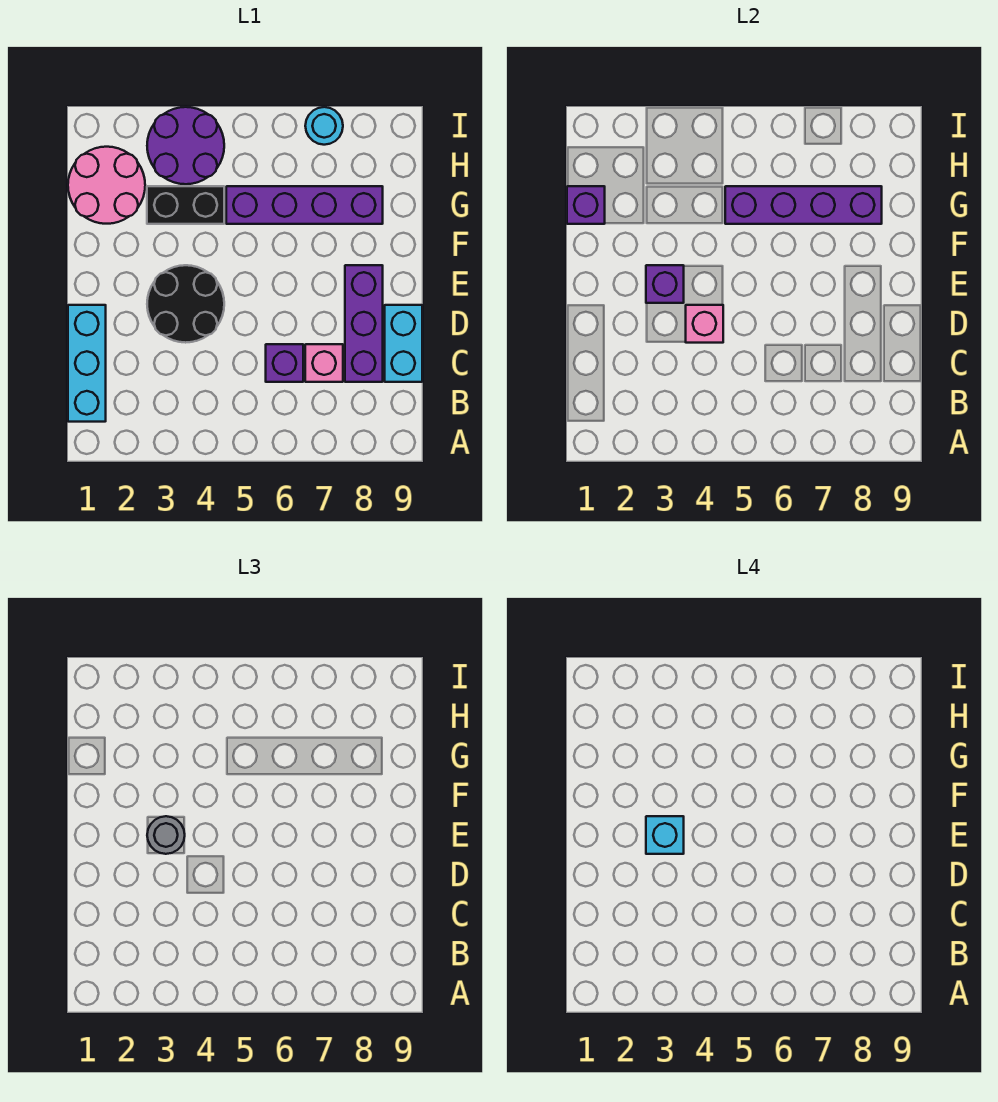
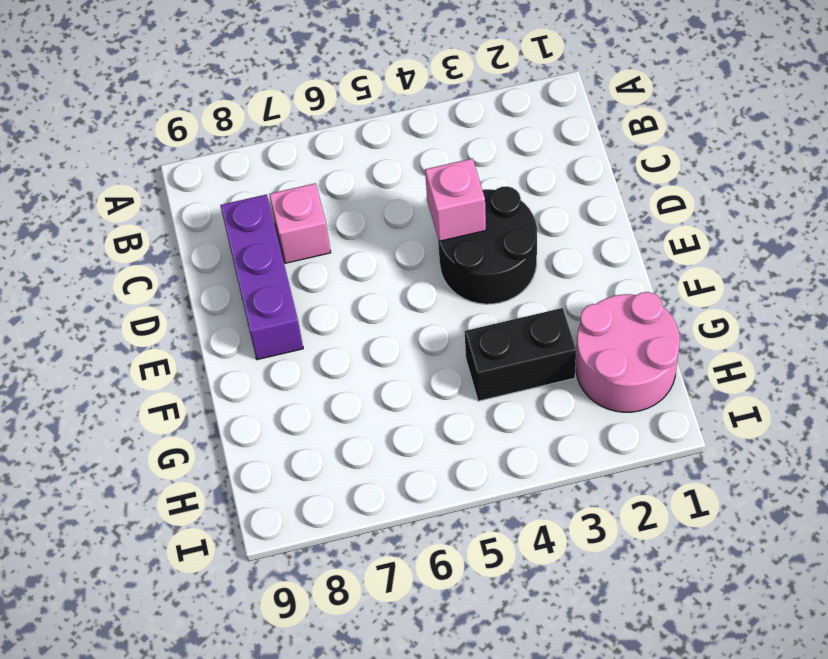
none -> cyan 1x3 brick [68,305,106,422]
none -> purple 1x1 brick [266,344,303,382]
none -> cyan 1x2 brick [385,305,422,382]

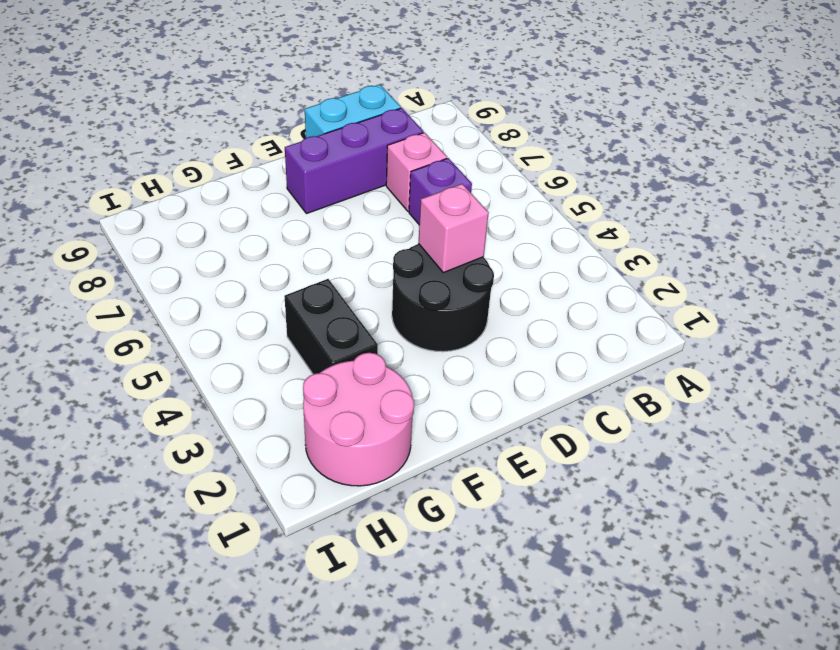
none -> cyan 1x3 brick [68,305,106,422]
none -> purple 1x4 brick [226,186,383,224]
none -> purple 2x2 round brick [147,107,224,184]

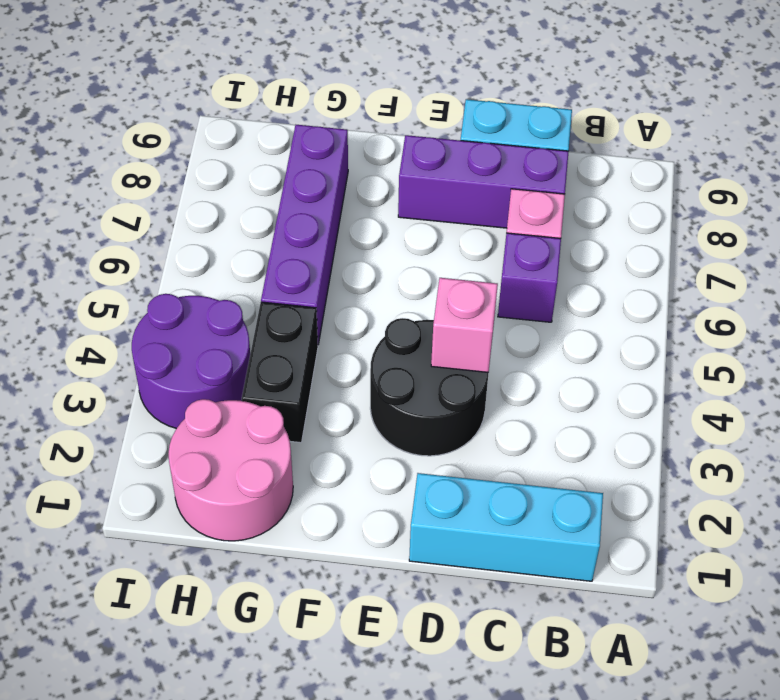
none -> cyan 1x1 round brick [305,107,343,145]
none -> purple 1x1 brick [646,265,684,303]
none -> purple 1x1 brick [567,186,605,224]

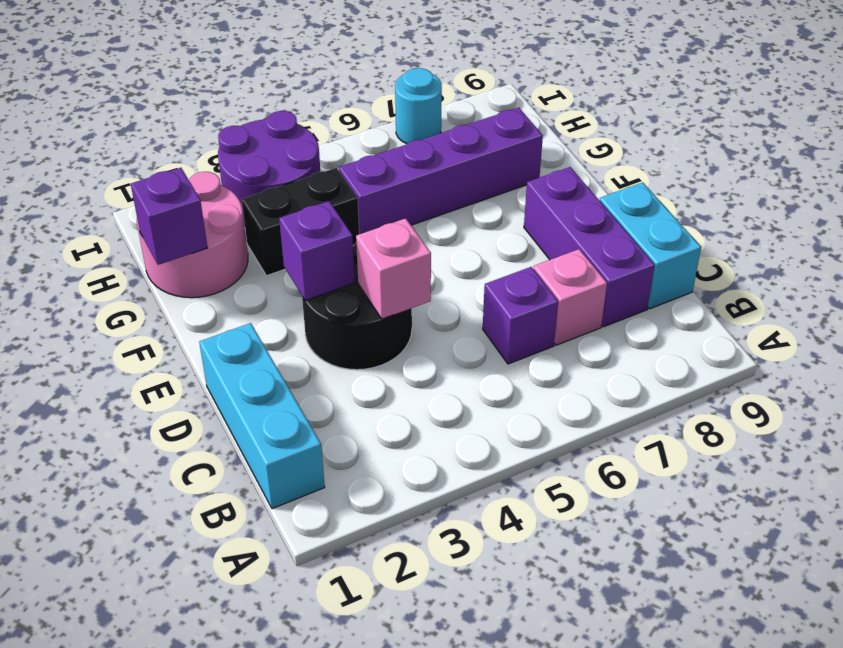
none -> purple 1x4 brick [725,186,882,224]
none -> grey 1x1 round brick [147,816,185,854]
none -> cyan 1x1 brick [646,816,684,854]

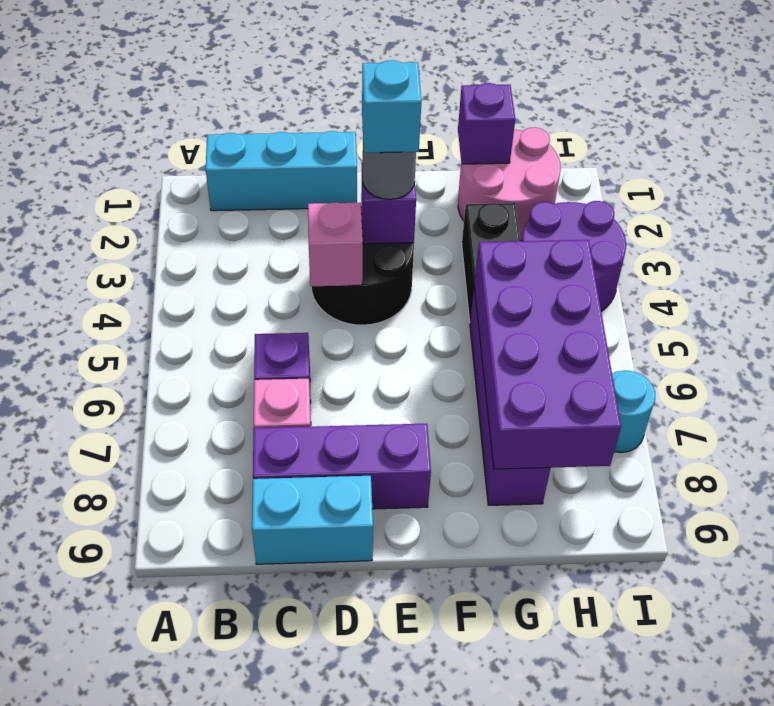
purple 2x4 brick [474,240,621,469] -> purple 1x4 brick [725,186,882,224]

